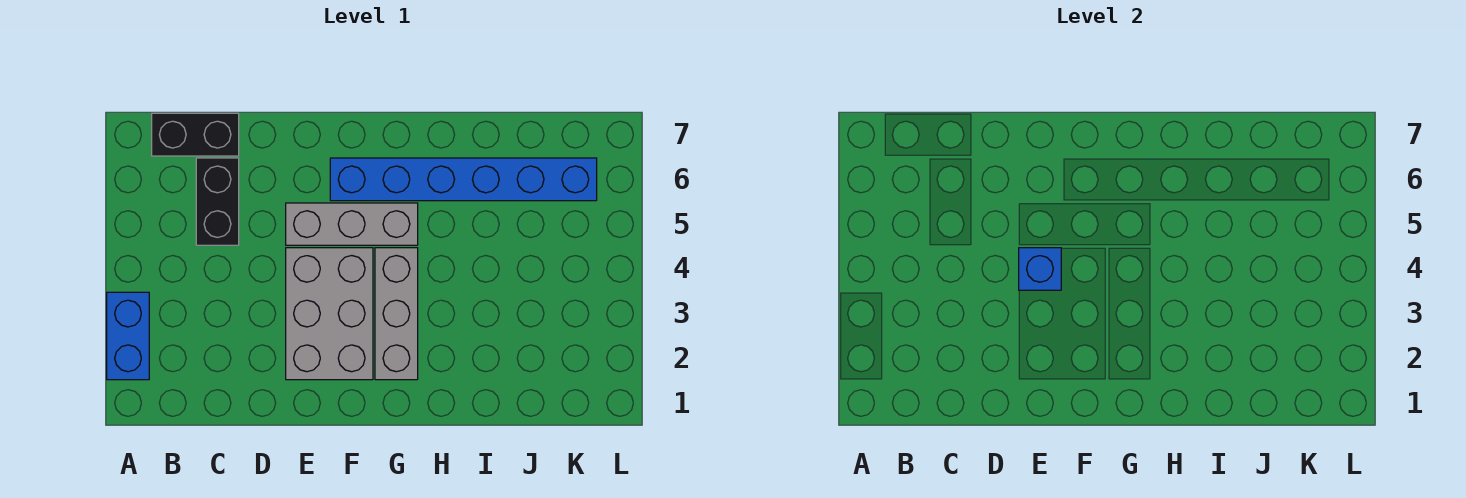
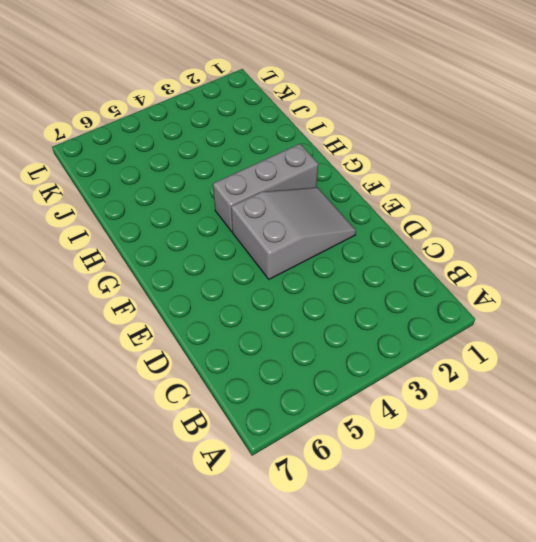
grey 2x3 slope [231,187,356,279] -> grey 2x3 brick [286,248,373,380]
none -> blue 1x2 brick [107,292,149,380]
none -> black 1x2 brick [152,113,239,156]

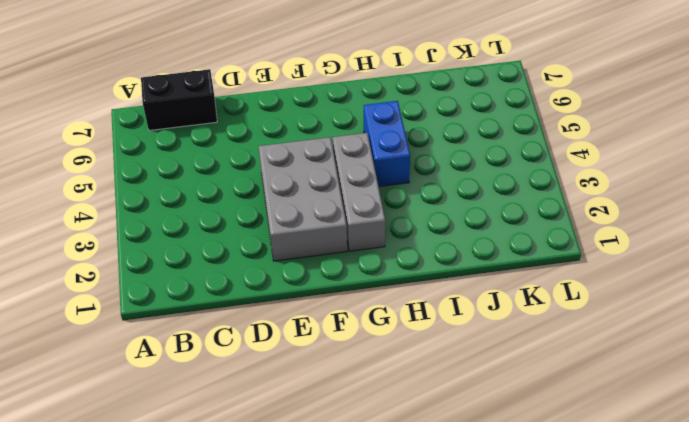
blue 1x2 brick [364,101,410,187] -> blue 1x2 brick moved to [107,292,149,380]
none -> black 1x2 brick [196,158,239,245]
none -> grey 1x3 brick [286,203,418,245]

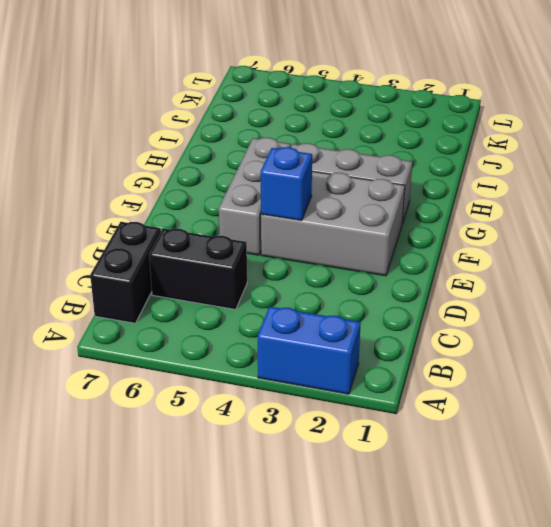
none -> blue 1x6 brick [330,158,597,201]

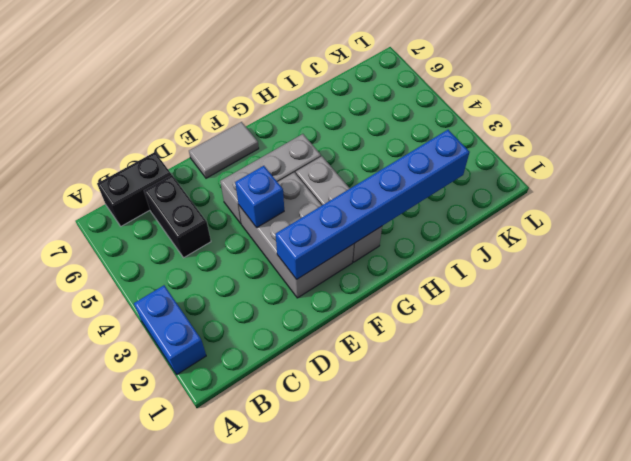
blue 1x6 brick [276,130,470,279] -> blue 1x6 brick moved to [330,158,597,201]
grey 1x2 tile [189,122,259,178] -> none

